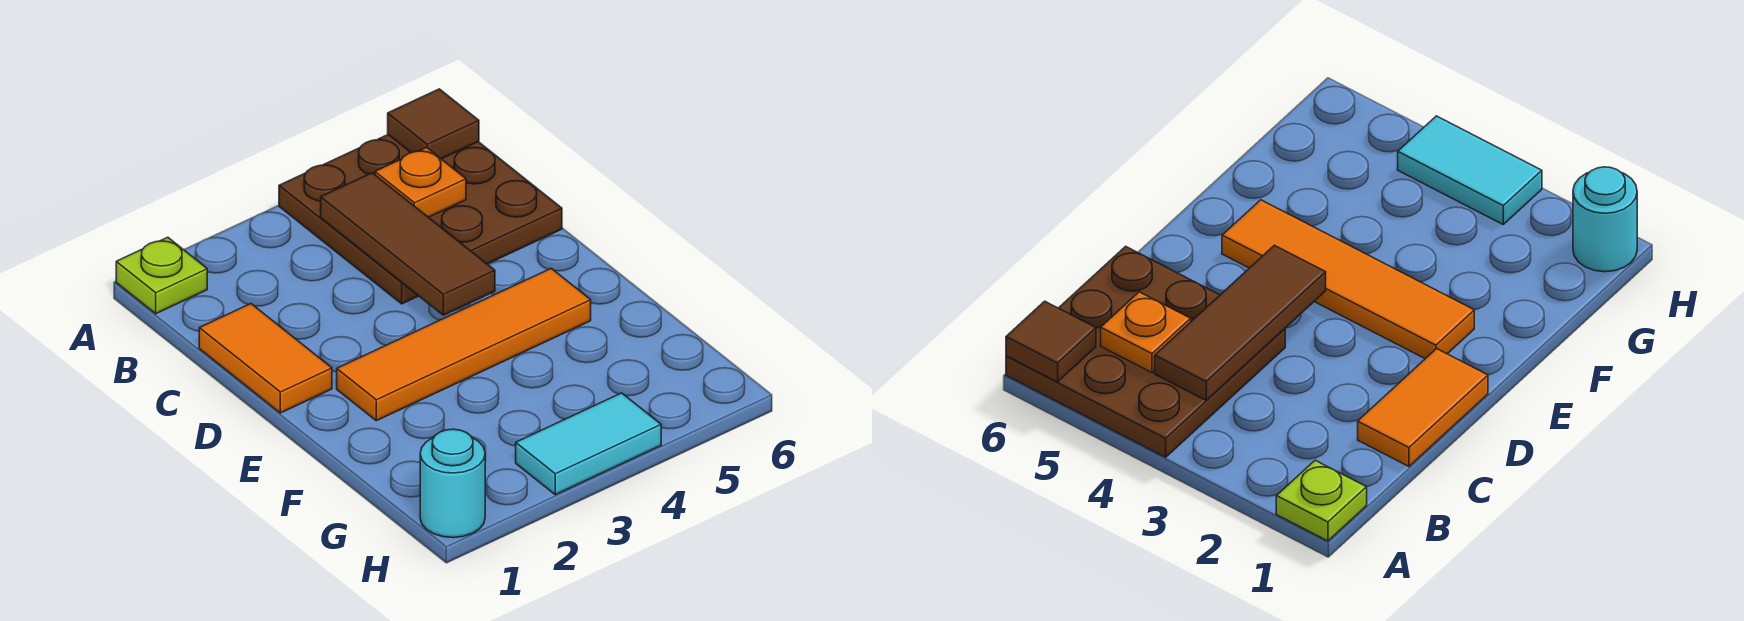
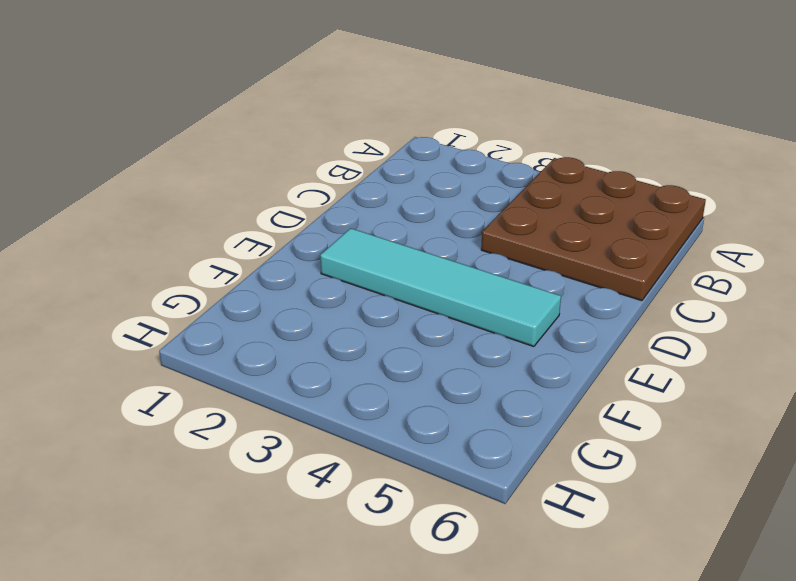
cyan 1x4 tile [320,228,561,347] -> orange 1x4 tile [337,268,591,421]
none -> lime 1x1 plate [116,237,207,314]
none -> orange 1x2 tile [199,304,332,413]

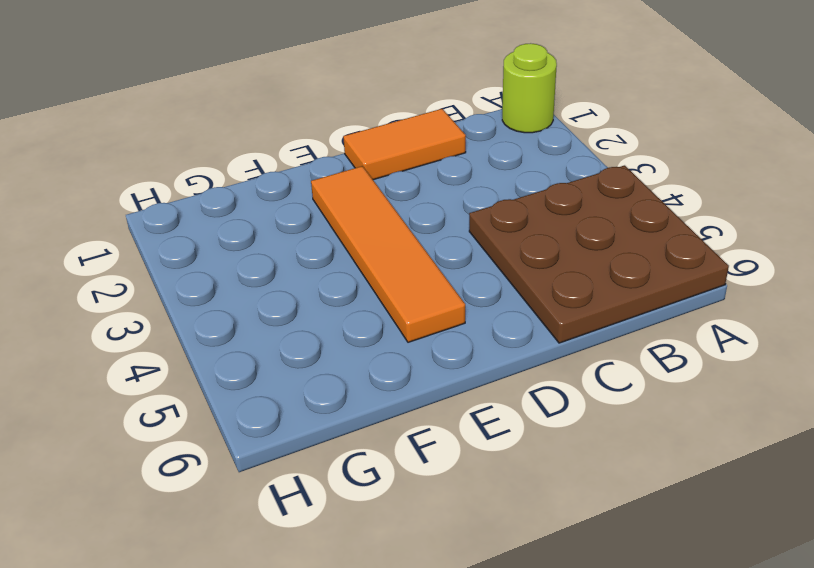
lime 1x1 round brick [502,43,557,133] -> lime 1x1 plate [116,237,207,314]
none -> cyan 1x1 round brick [420,429,485,538]
none -> cyan 1x2 tile [516,393,661,495]

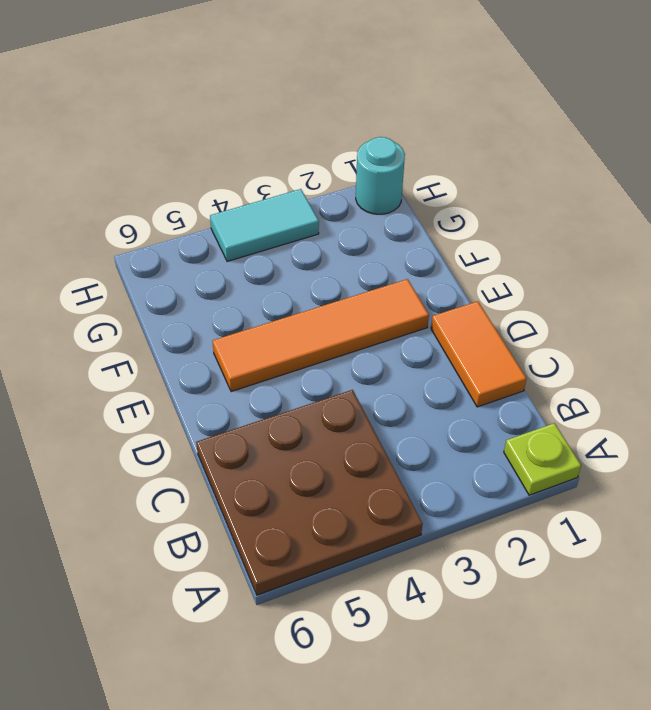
none -> brown 1x1 tile [388,89,479,159]
none -> brown 1x3 tile [321,173,495,315]

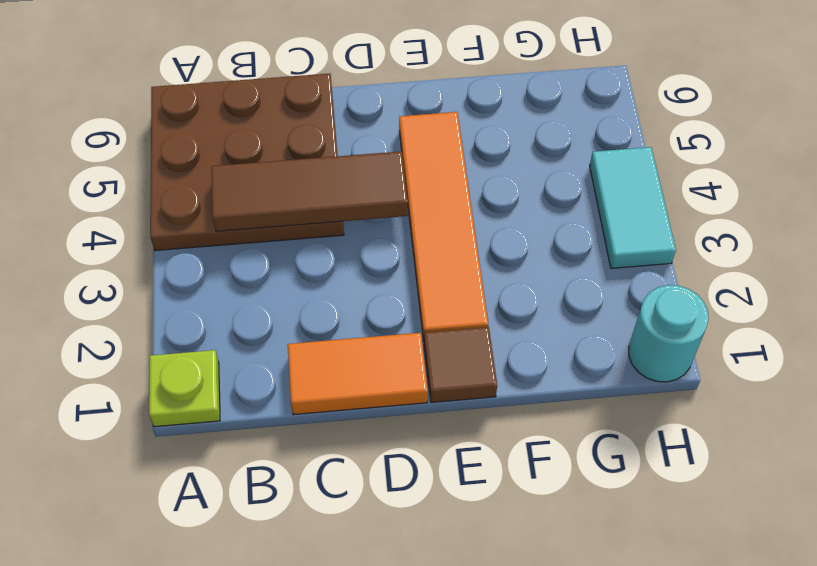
brown 1x1 tile [424,327,497,402] -> brown 1x1 tile moved to [388,89,479,159]
none -> orange 1x1 plate [375,147,466,217]

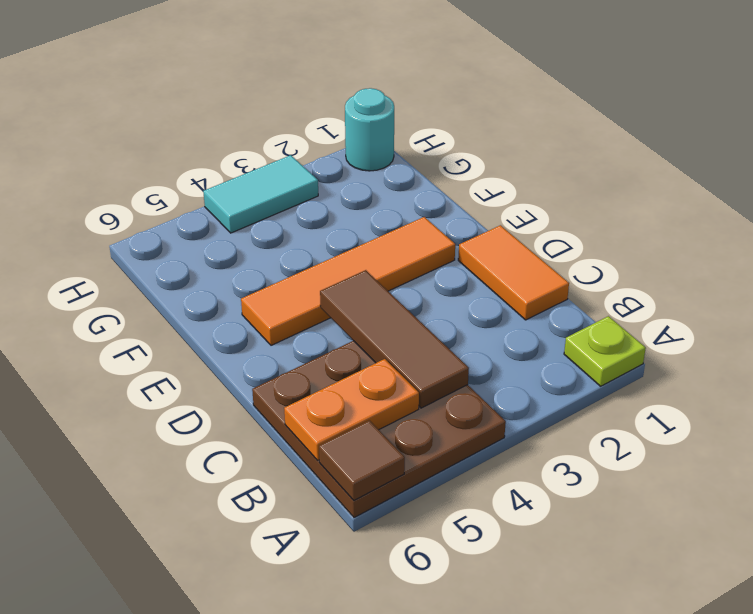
orange 1x2 plate [284,359,419,461] -> orange 1x1 plate [375,147,466,217]

